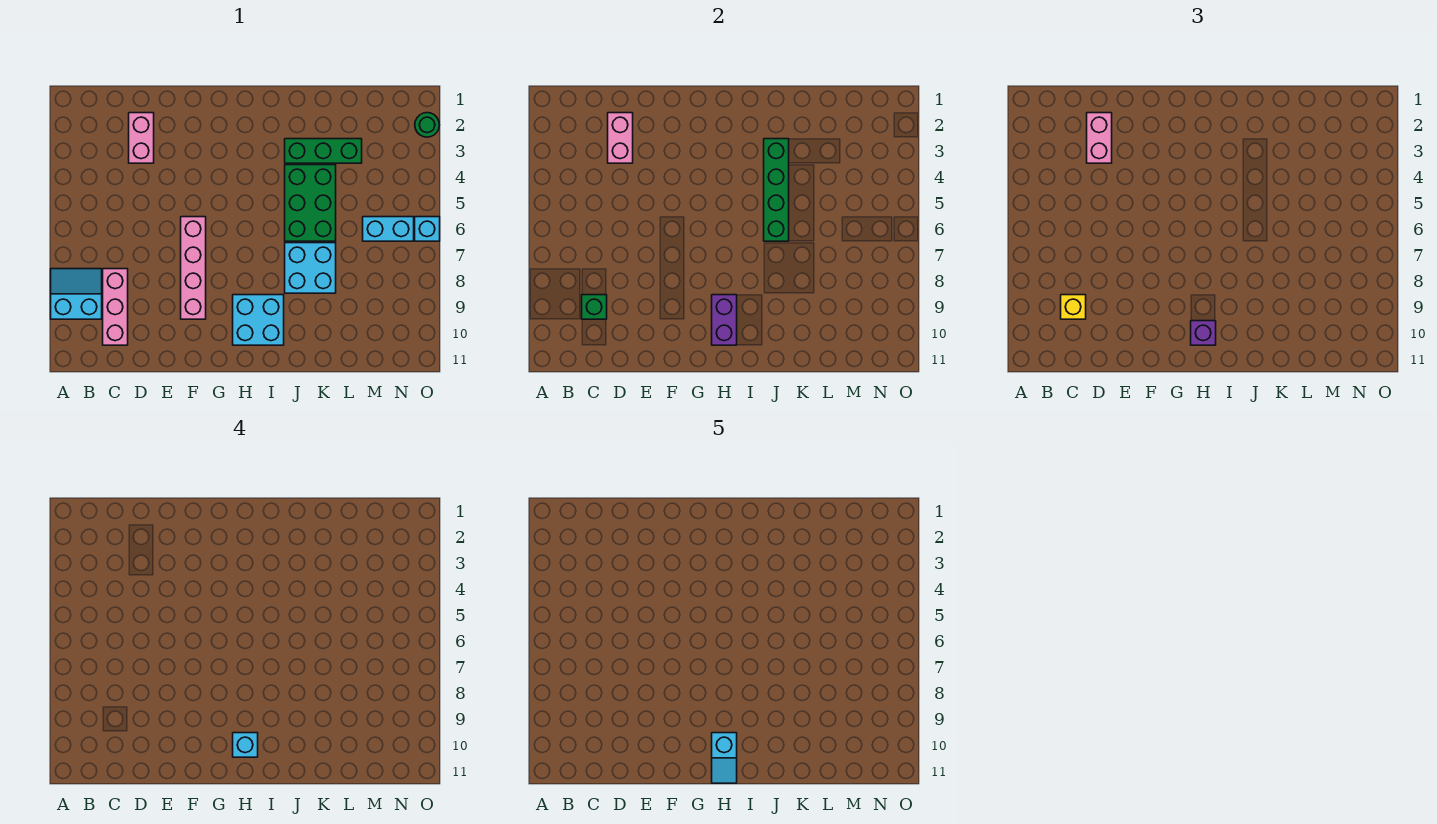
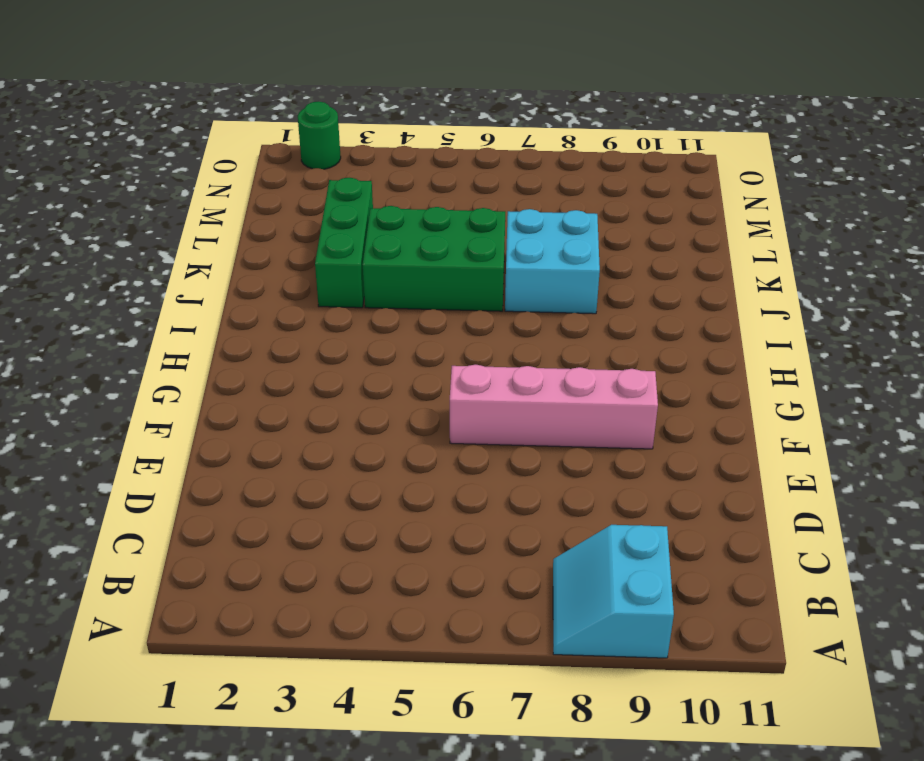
none -> pink 1x3 brick [103,269,128,345]
none -> pink 1x2 brick [129,113,154,163]
none -> cyan 2x2 brick [233,295,284,345]

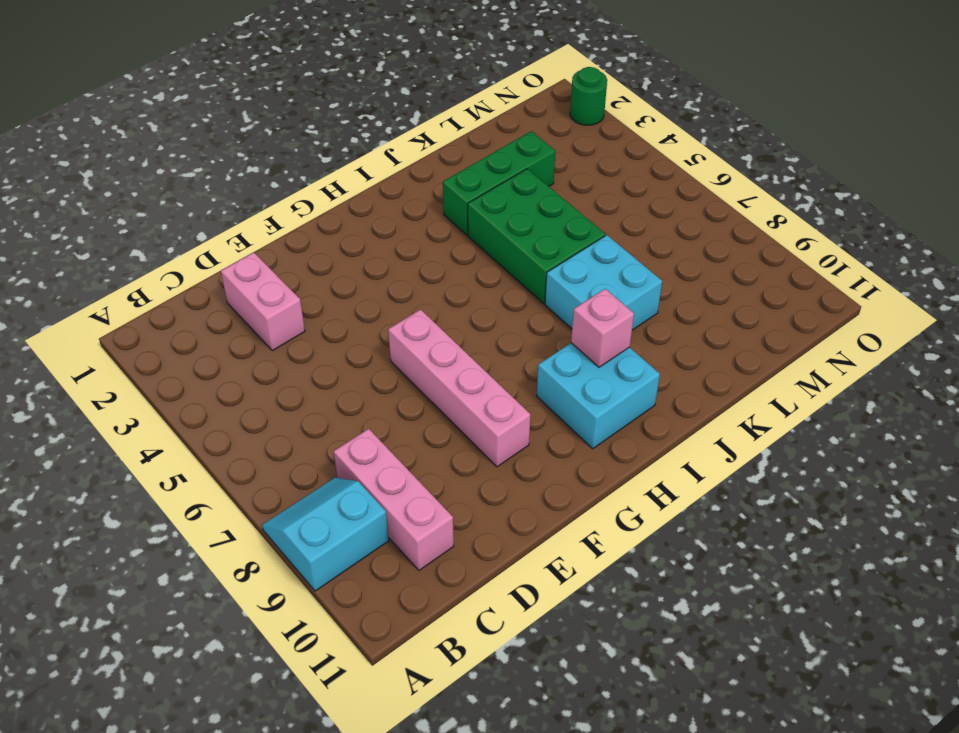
pink 1x1 brick [571,289,634,367] -> none
none -> cyan 1x2 brick [363,217,414,241]
none -> cyan 1x1 brick [415,217,440,241]
none -> green 1x1 brick [582,295,607,319]

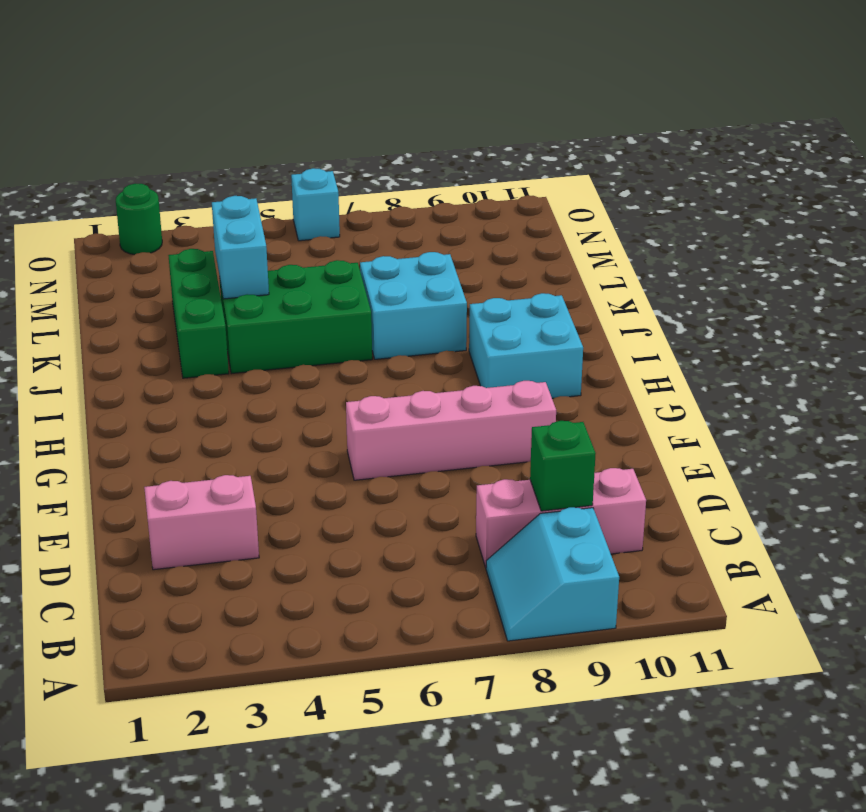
cyan 1x2 brick [212,196,269,299] -> cyan 1x2 brick moved to [363,217,414,241]
none -> pink 1x2 brick [608,113,633,163]
none -> purple 1x2 brick [712,295,737,345]
none -> green 1x4 brick [764,139,789,241]

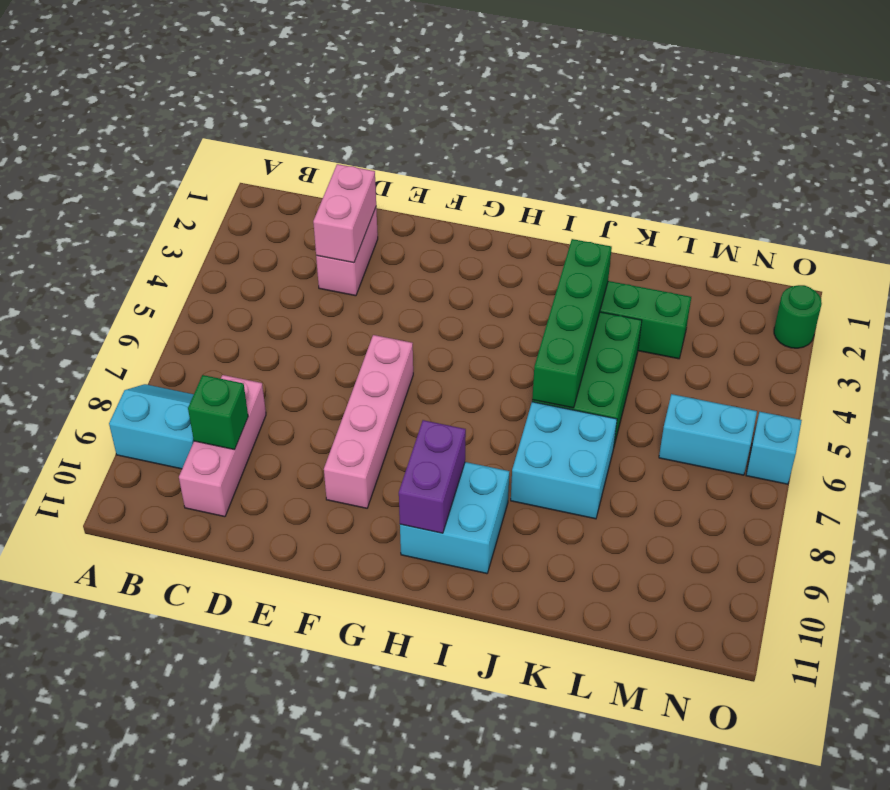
none -> yellow 1x1 brick [1061,295,1086,319]
none -> pink 1x2 brick [1087,113,1112,163]
none -> purple 1x1 brick [1191,321,1216,345]

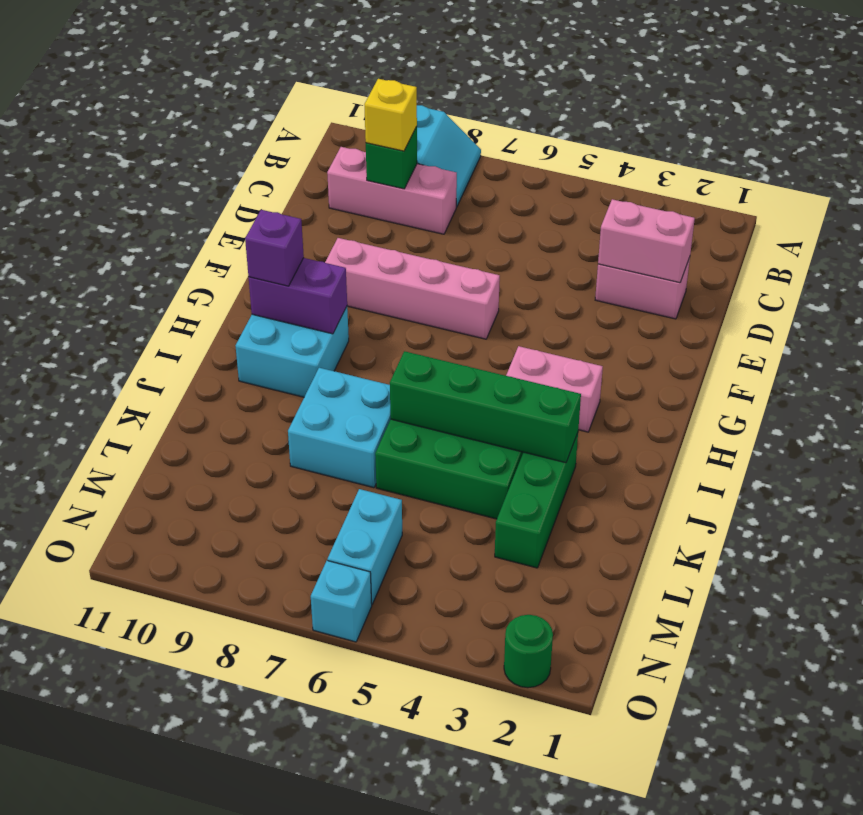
pink 1x2 brick [506,346,603,432] -> pink 1x2 brick moved to [1087,113,1112,163]
none -> cyan 1x1 brick [233,733,258,757]
none -> cyan 1x2 slope [712,733,737,783]

